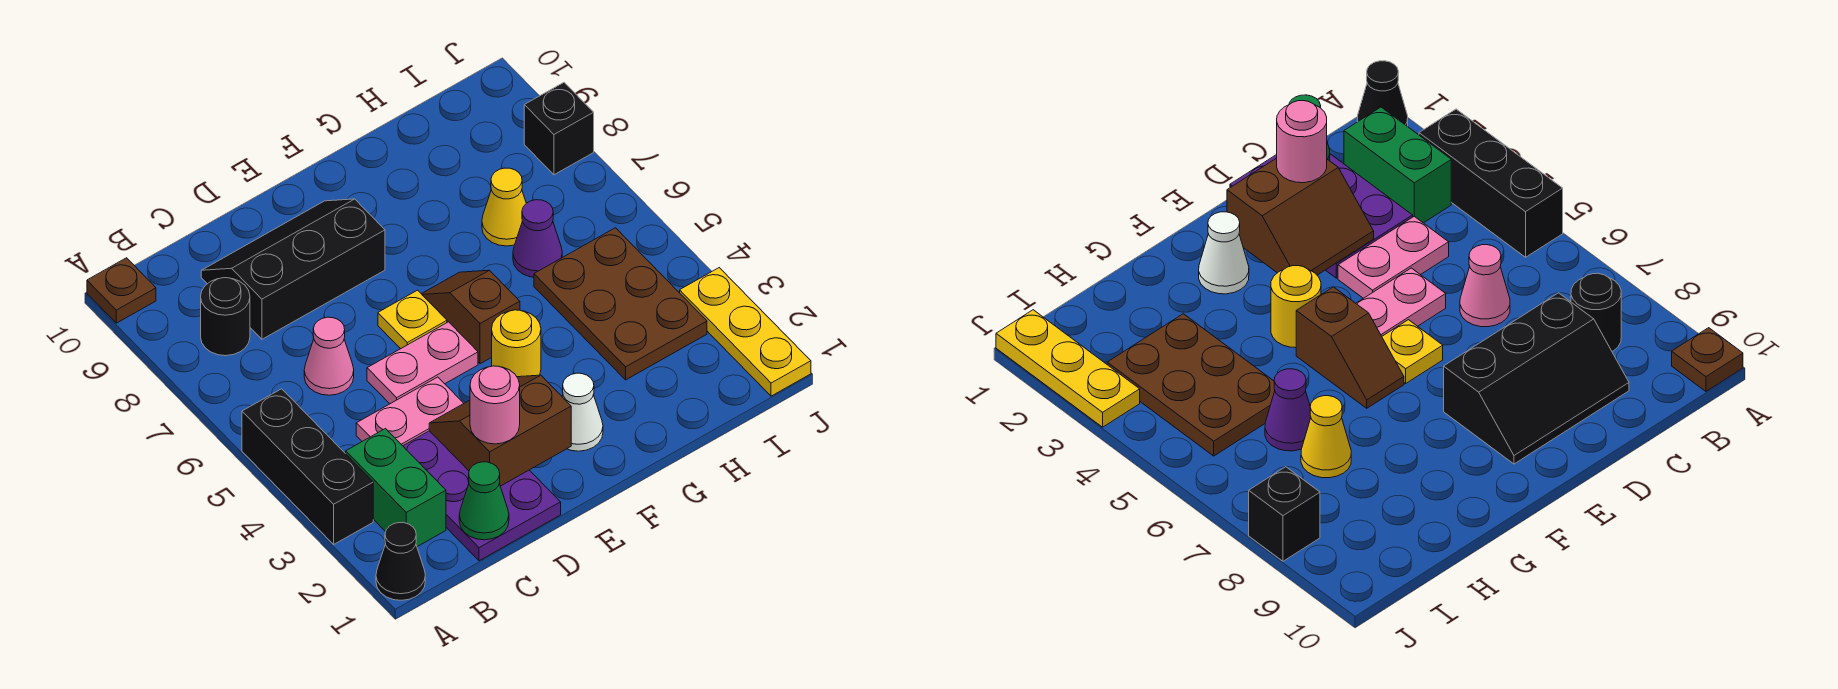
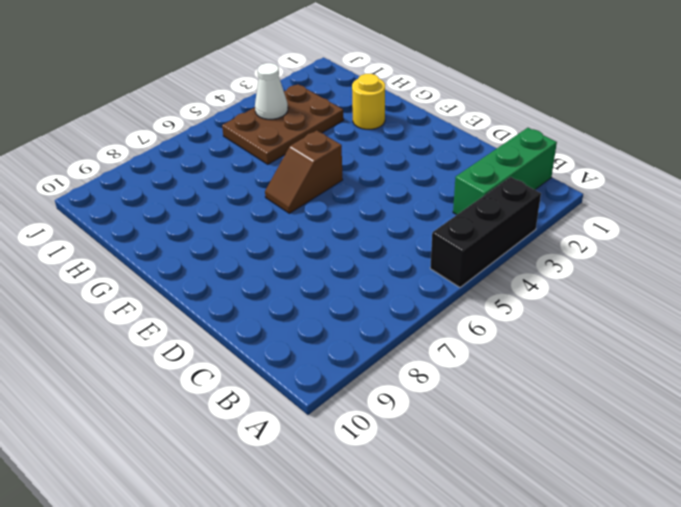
green 1x3 brick [453,128,557,215] -> green 1x2 brick [346,429,446,547]
yellow 1x1 round brick [352,74,385,129] -> yellow 1x1 round brick moved to [492,310,541,377]
white 1x1 cone [255,63,288,119] -> white 1x1 cone moved to [562,373,603,451]
none -> black 1x1 cone [376,523,425,600]
none -> brown 1x1 plate [87,258,156,323]
none -> black 1x1 round brick [201,278,250,356]

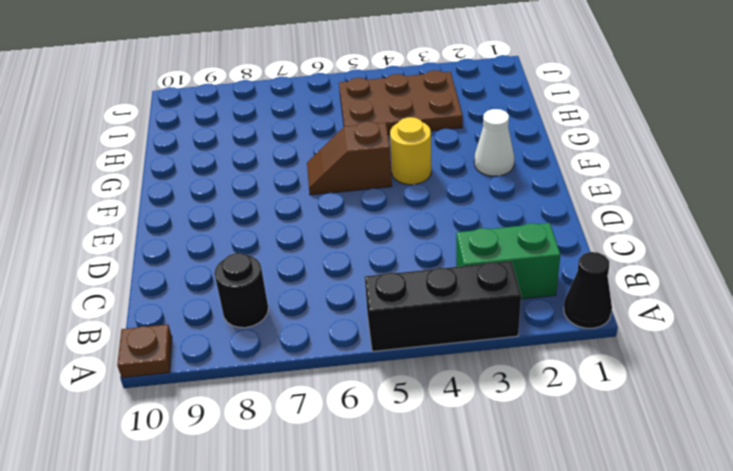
none -> purple 2x3 plate [403,431,561,561]
none -> pink 1x2 plate [356,377,464,446]
none -> pink 1x1 cone [304,317,354,395]

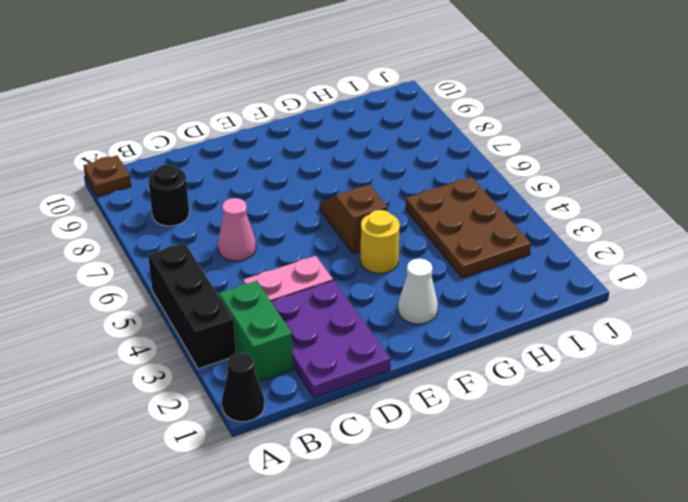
none -> black 2x3 slope [201,199,385,339]
none -> pink 1x2 plate [367,322,478,404]
none -> yellow 1x1 plate [378,290,447,349]

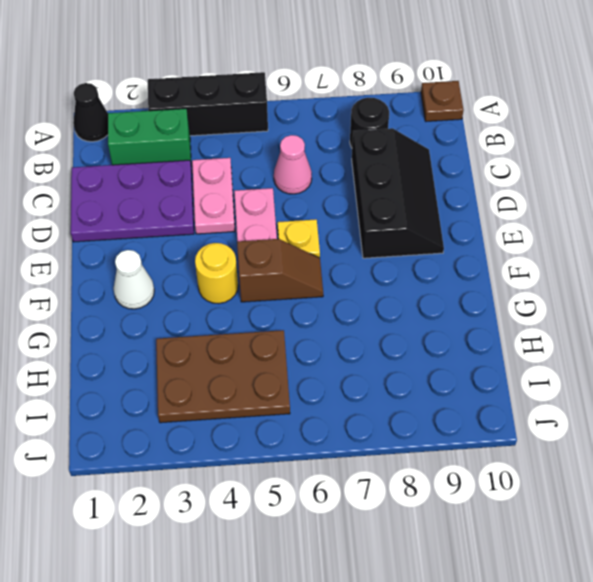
none -> purple 1x1 cone [513,200,562,277]
none -> yellow 1x1 cone [482,168,526,246]
none -> yellow 1x3 plate [680,268,811,396]

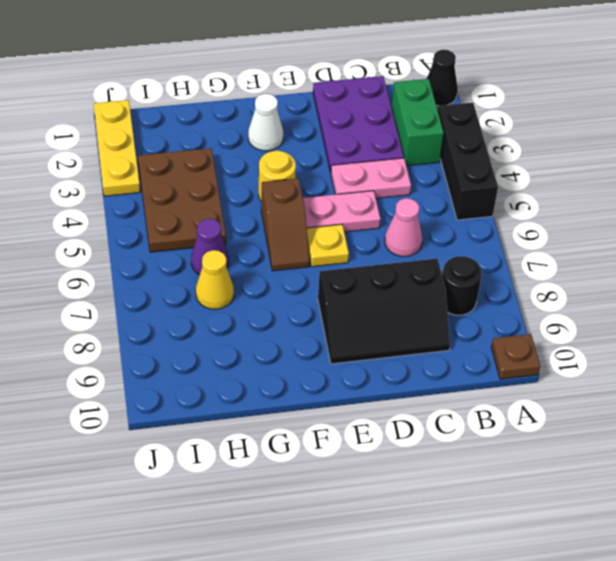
none -> black 1x1 brick [524,83,594,175]
none -> green 1x1 cone [459,462,509,540]
none -> brown 2x2 slope [429,375,571,486]

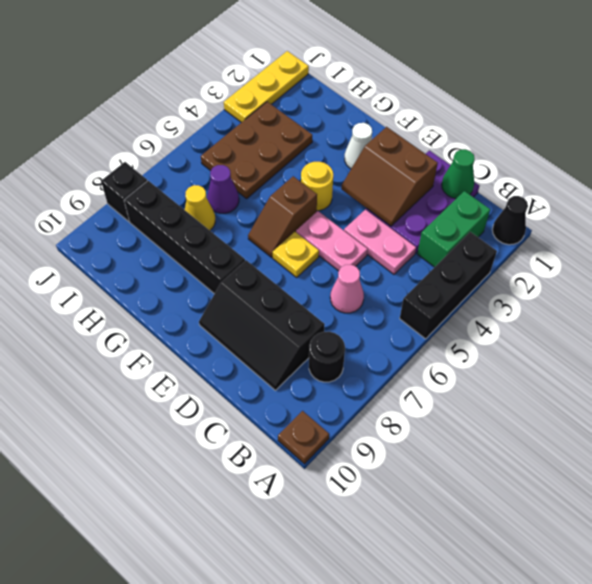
black 1x4 brick [124,181,245,294] -> none
none -> pink 1x1 round brick [470,366,520,444]

